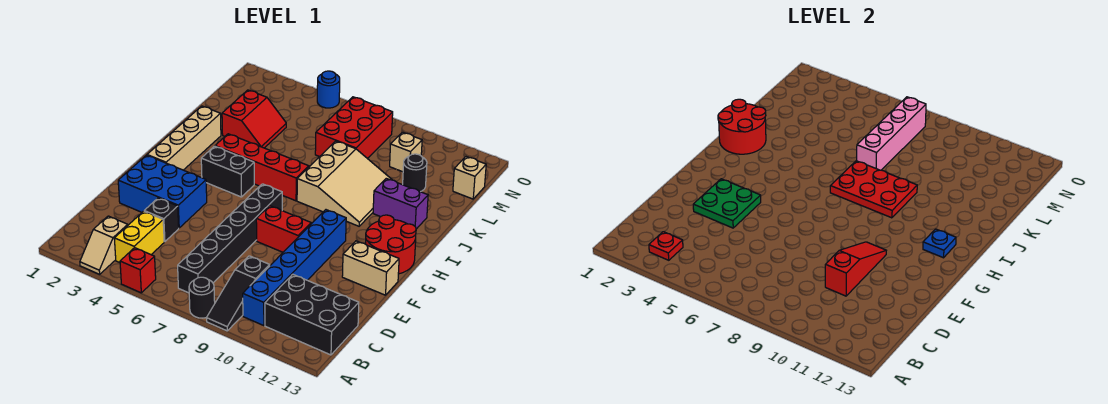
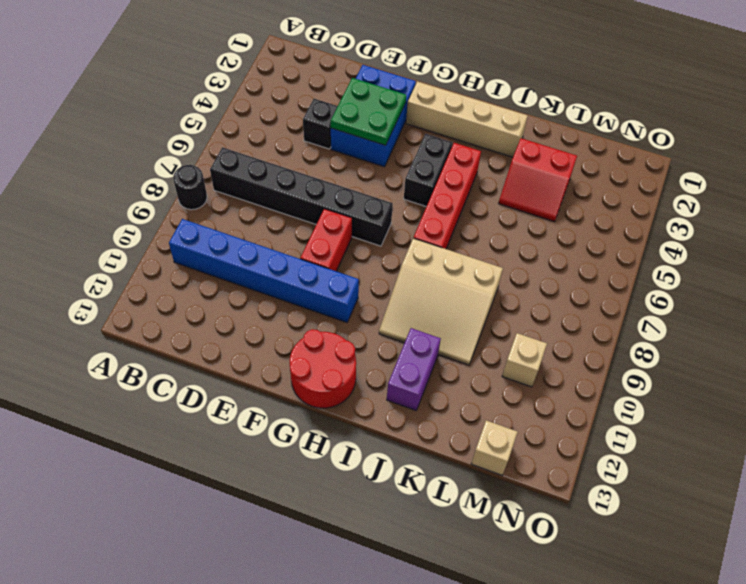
none -> tan 1x2 slope [80,216,128,274]
none -> red 1x1 brick [120,248,156,293]
none -> black 1x3 slope [206,256,270,331]
none -> yellow 1x2 brick [114,211,164,263]

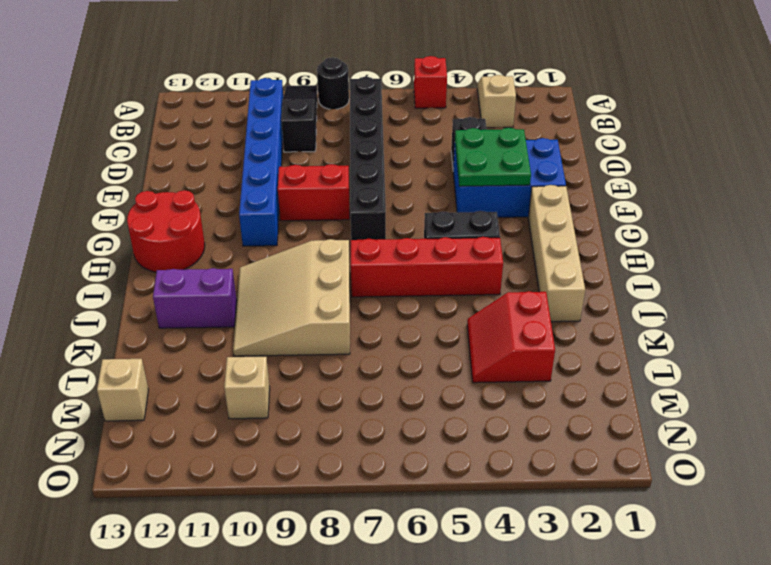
none -> yellow 1x2 brick [114,211,164,263]
none -> black 2x3 brick [265,274,359,355]
none -> tan 1x2 brick [342,241,399,295]
none -> red 2x3 brick [315,97,393,159]

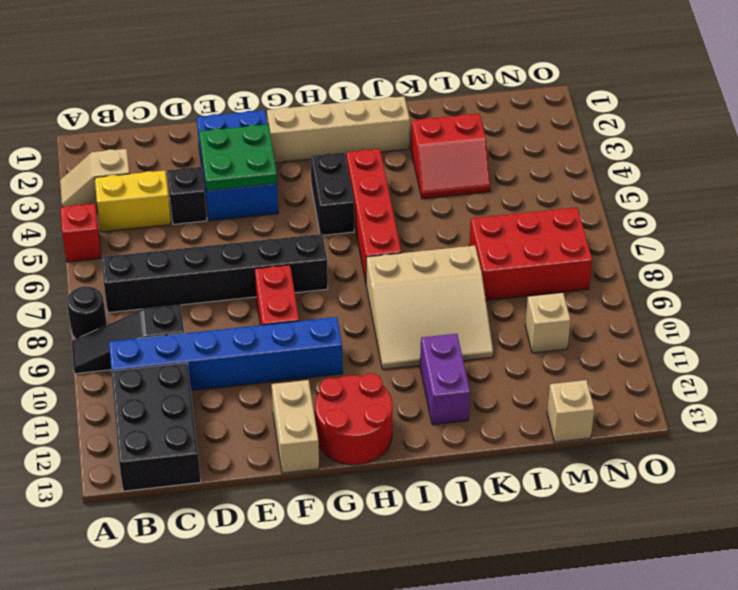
none -> black 1x1 round brick [403,154,427,192]
none -> blue 1x1 round brick [317,71,340,108]
none -> red 1x1 plate [649,232,683,260]
none -> red 1x3 slope [825,242,886,296]

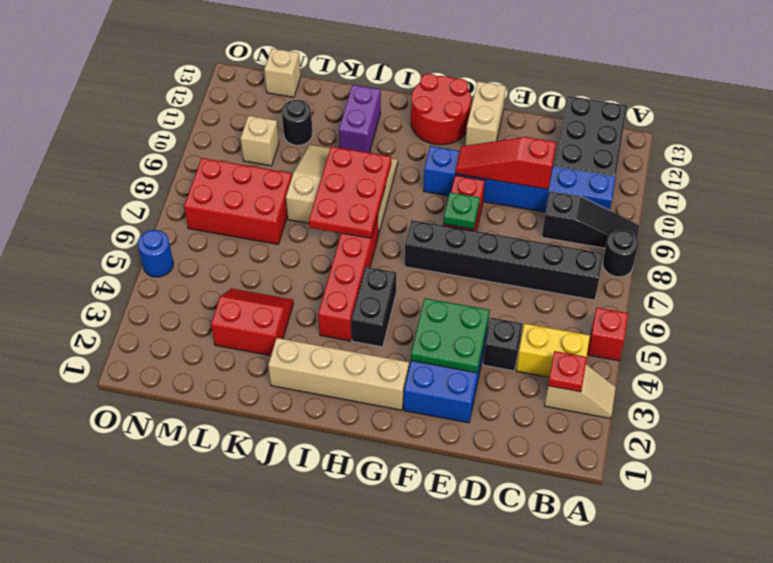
green 1x1 plate [444,192,480,229] -> none
none -> blue 1x1 plate [923,229,956,258]
none -> red 2x2 round brick [718,99,766,154]
none -> pink 1x4 brick [857,97,926,170]

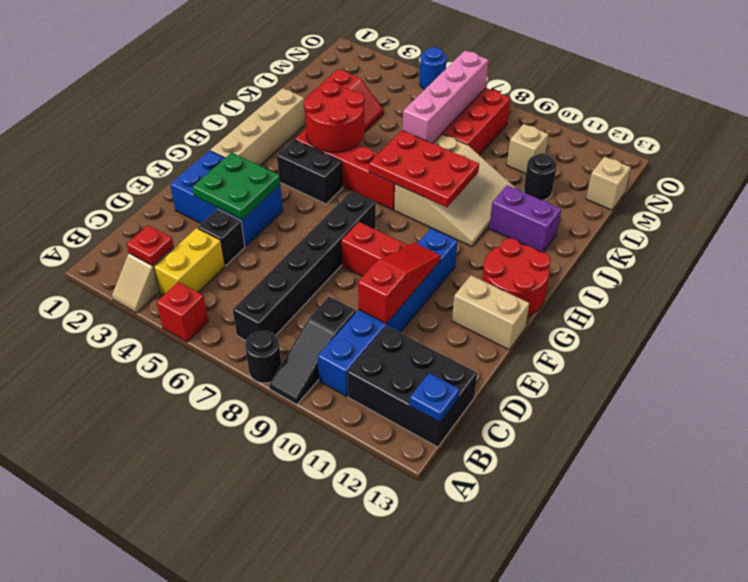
blue 1x1 plate [409,373,460,422] -> blue 1x1 plate moved to [923,229,956,258]
red 2x2 round brick [304,81,365,152] -> red 2x2 round brick moved to [718,99,766,154]

